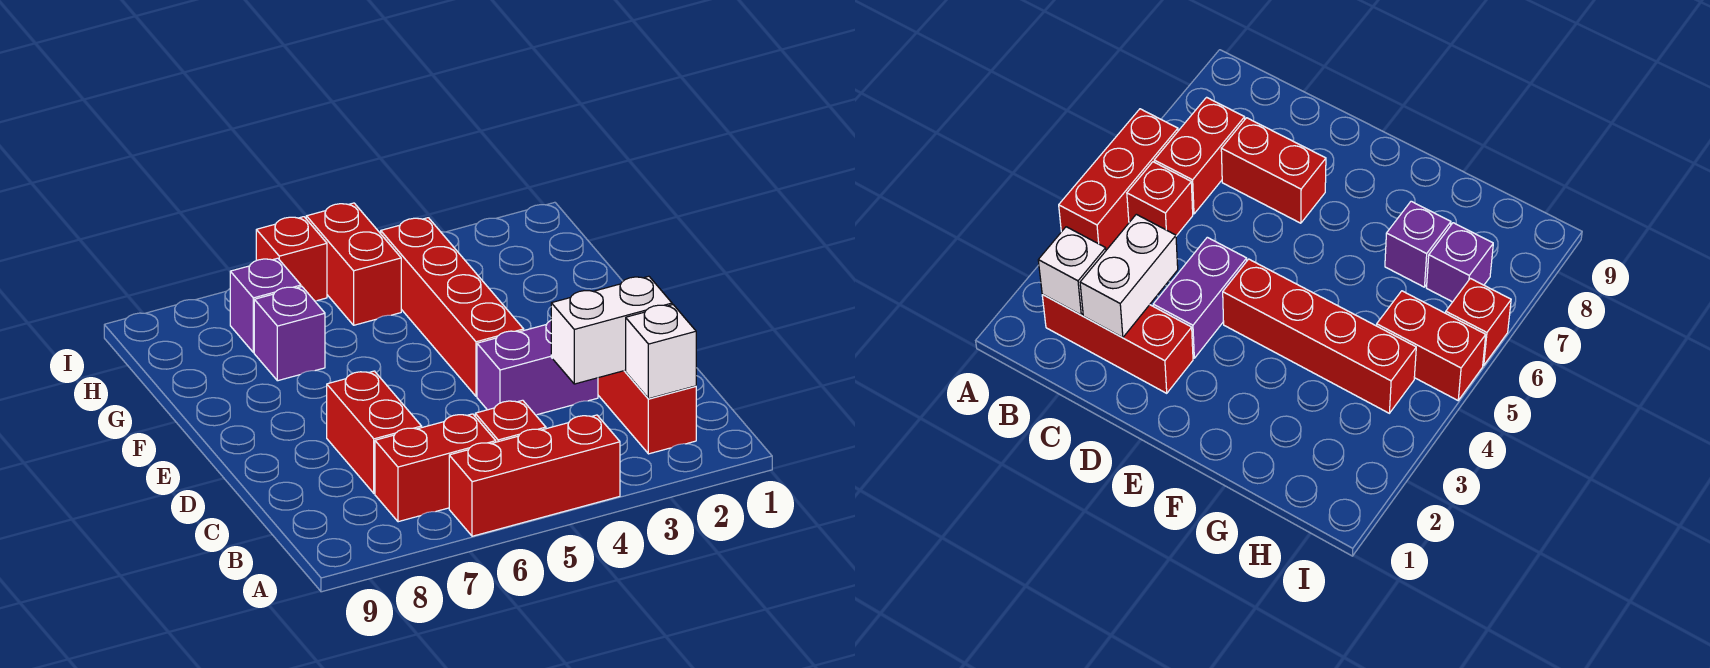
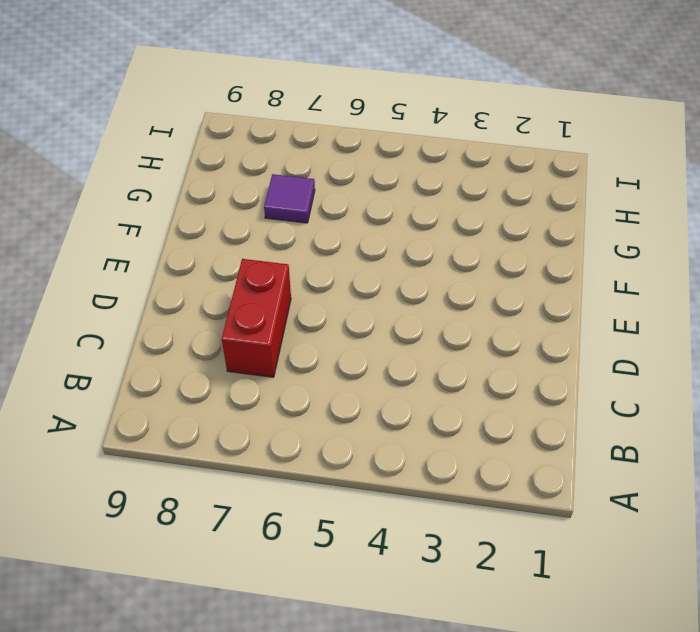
purple 1x1 tile [264,174,315,223] -> purple 1x1 brick [254,287,325,381]
none -> red 1x3 brick [449,415,620,536]
none -> red 1x3 brick [598,370,696,454]
none -> red 1x1 brick [475,400,546,442]

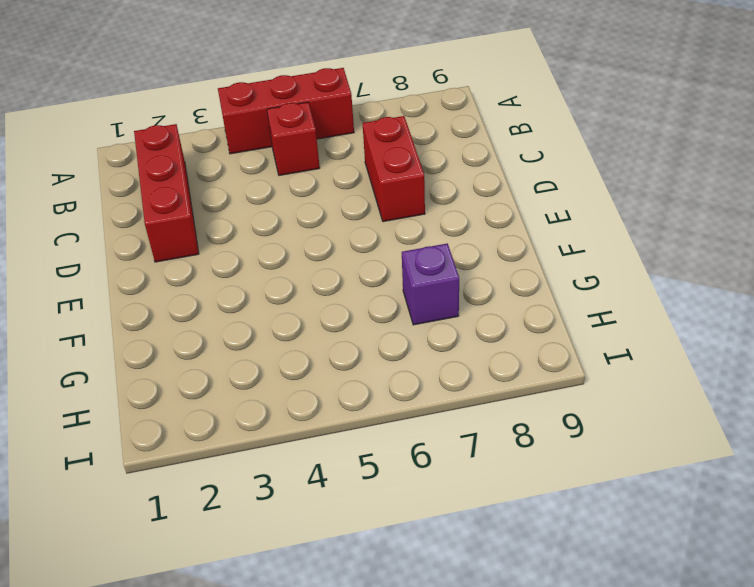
none -> red 1x2 brick [375,414,496,522]
none -> purple 1x2 brick [477,320,598,415]
none -> red 1x4 brick [381,218,524,396]

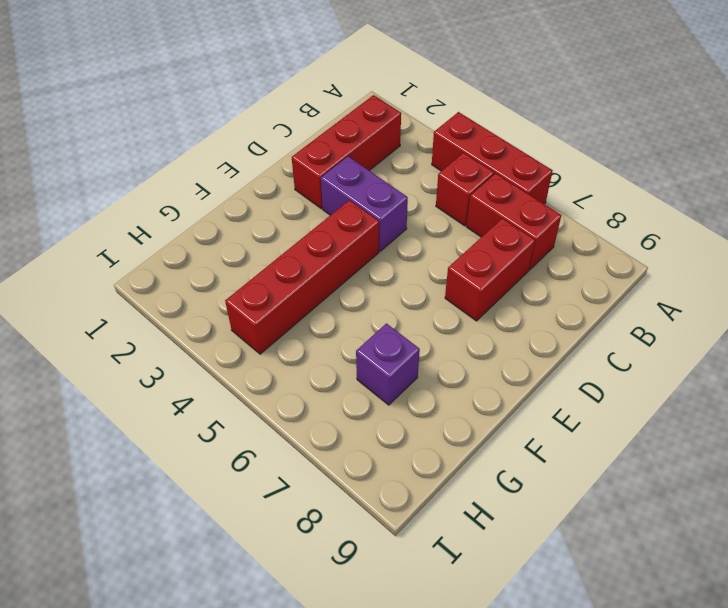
none -> red 1x2 brick [306,203,401,325]
none -> purple 1x1 brick [230,258,301,352]
none -> red 1x1 brick [256,217,327,301]

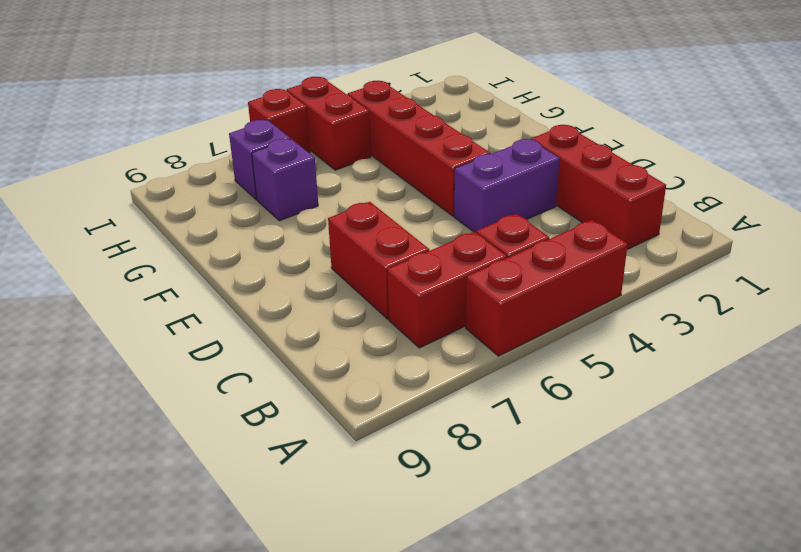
none -> white 1x1 brick [626,305,696,399]
none -> white 1x2 brick [551,276,672,384]

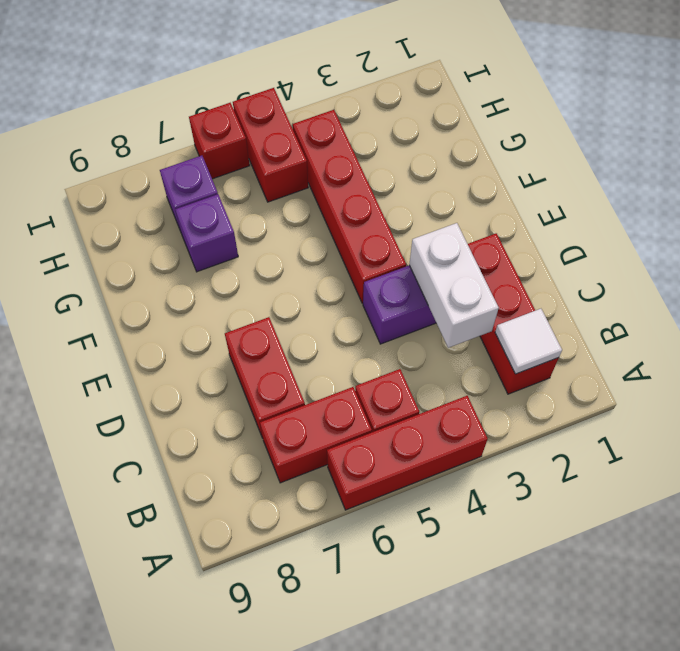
white 1x1 tile [495,309,562,374] -> white 1x1 brick [626,305,696,399]
white 1x2 brick [409,223,499,348] -> white 1x2 brick turned to [551,276,672,384]

